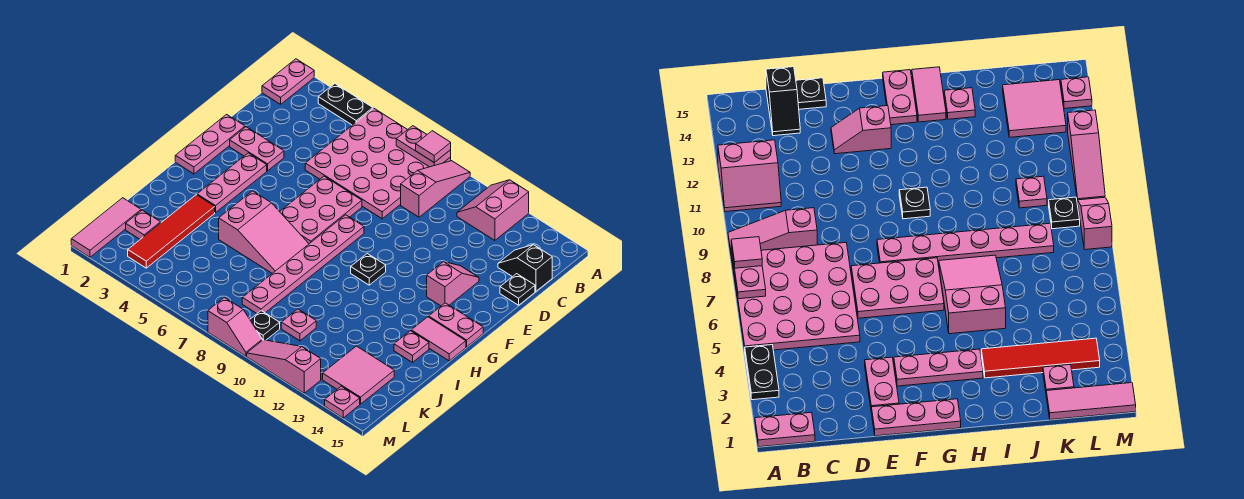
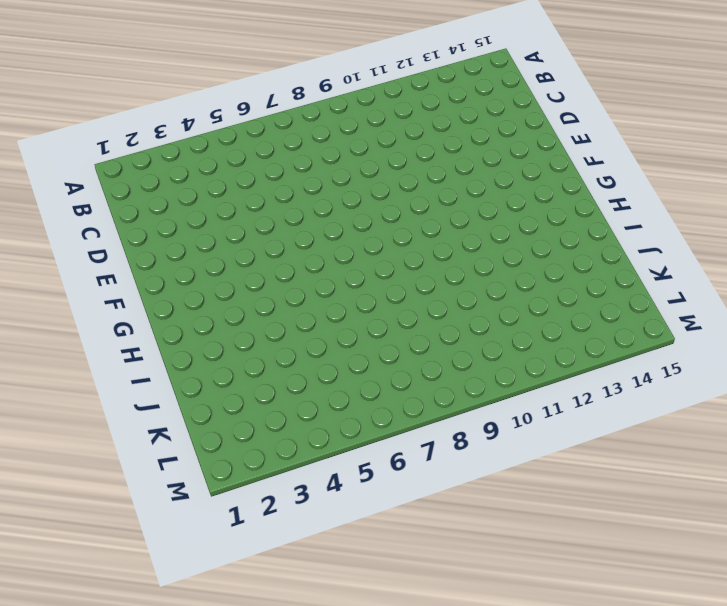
none -> pink 1x2 plate [262,59,314,104]
none -> black 1x2 plate [318,84,373,125]
none -> pink 4x4 plate [305,108,451,219]

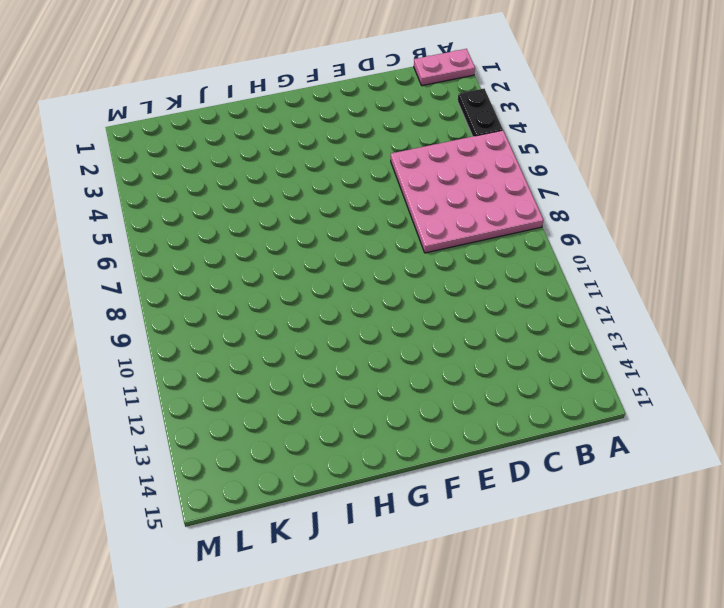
none -> pink 1x3 slope [401,161,470,217]
none -> pink 2x2 slope [457,180,529,240]
none -> black 1x2 slope [498,245,552,291]

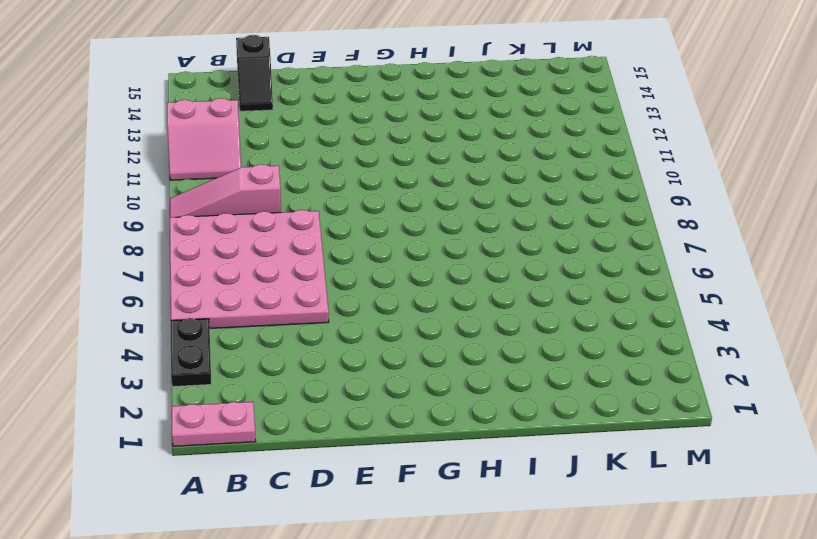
none -> black 1x1 plate [500,274,535,305]
none -> pink 1x3 plate [175,114,245,174]
none -> pink 1x2 plate [230,127,284,171]

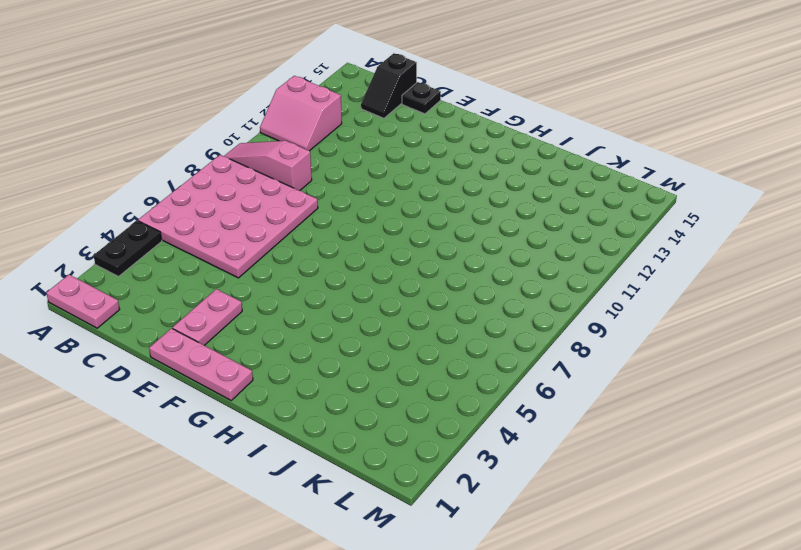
none -> pink 2x3 plate [280,176,362,244]
none -> pink 1x2 slope [427,262,479,306]
none -> pink 1x3 plate [197,153,267,212]

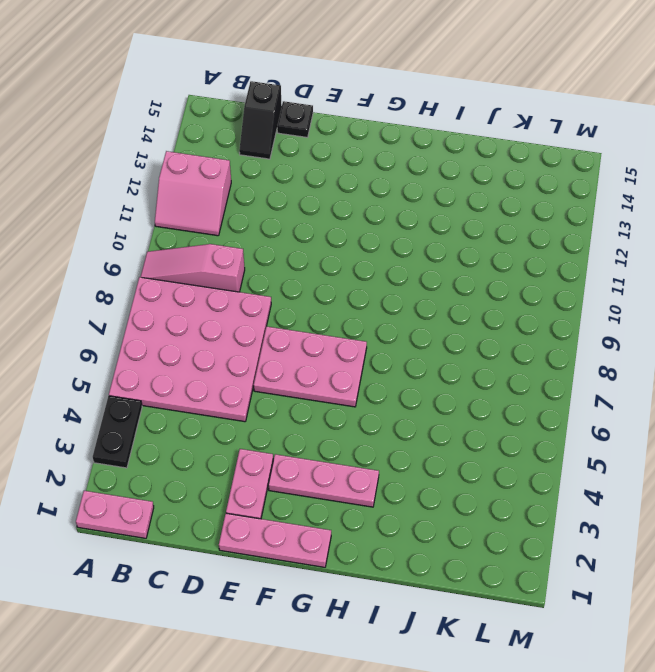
none -> pink 1x2 slope [427,262,479,306]
none -> pink 1x6 plate [242,215,364,313]
none -> black 1x1 plate [351,253,386,285]

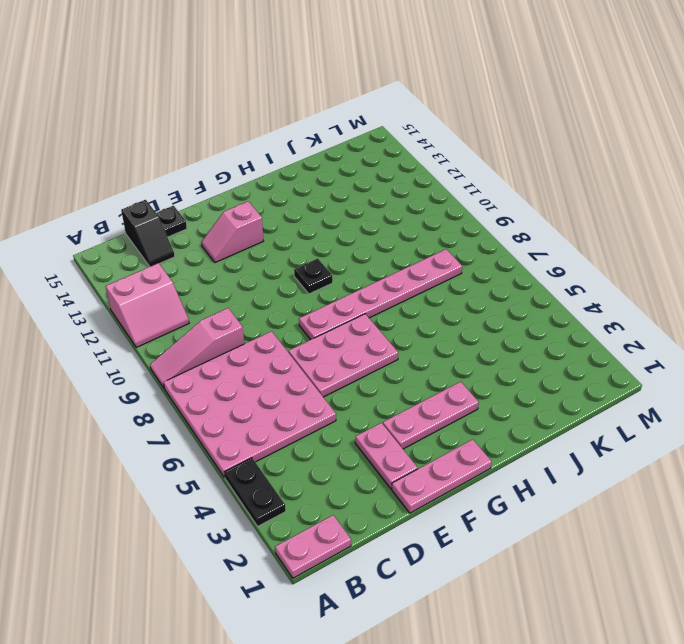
none -> pink 1x2 plate [429,303,483,347]
none -> pink 2x3 slope [219,191,309,273]
none -> pink 1x2 tile [411,317,466,361]

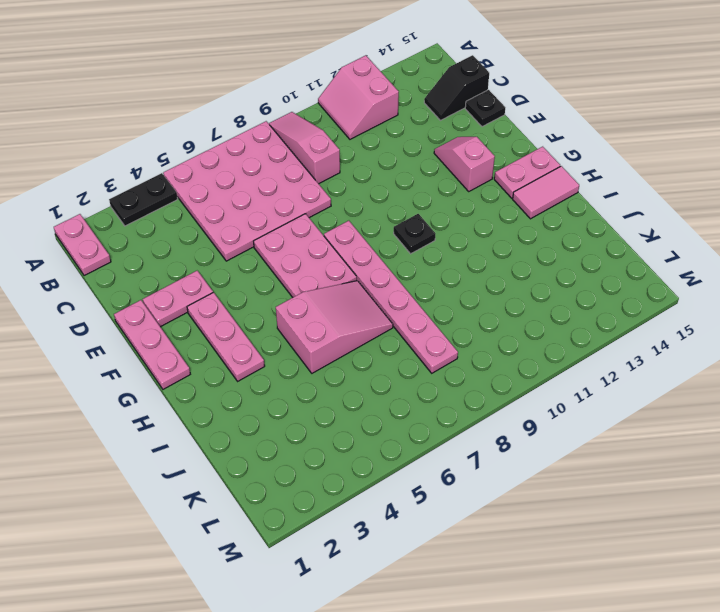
none -> red 1x4 tile [128,195,215,268]
none -> pink 1x1 plate [394,331,429,362]
none -> pink 1x3 tile [71,198,141,257]

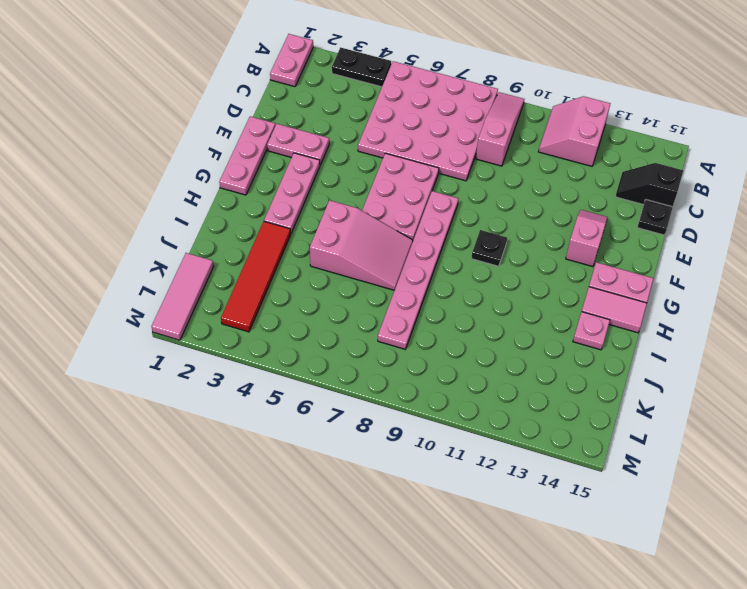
none -> pink 1x1 plate [126,210,161,239]
none -> pink 1x1 plate [281,309,316,341]
none -> pink 2x2 tile [323,346,394,404]

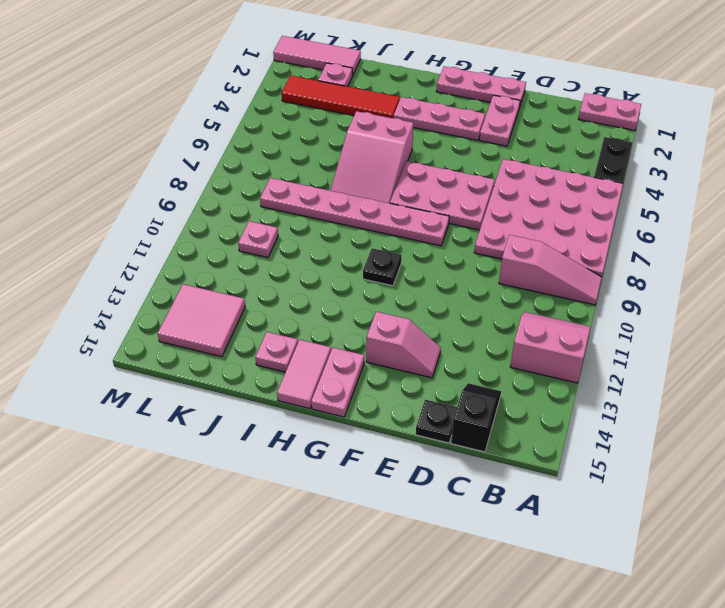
none -> black 1x1 plate [250,311,280,340]
none -> pink 1x2 slope [208,298,262,356]
none -> pink 1x3 slope [247,340,321,393]

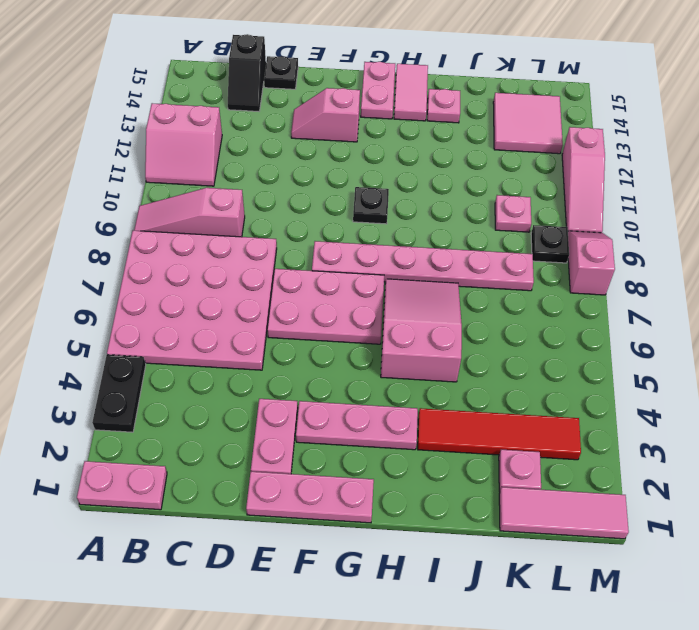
none -> pink 1x1 plate [325,386,360,418]
none -> pink 1x2 plate [396,126,451,167]
none -> pink 1x1 tile [416,131,451,163]

